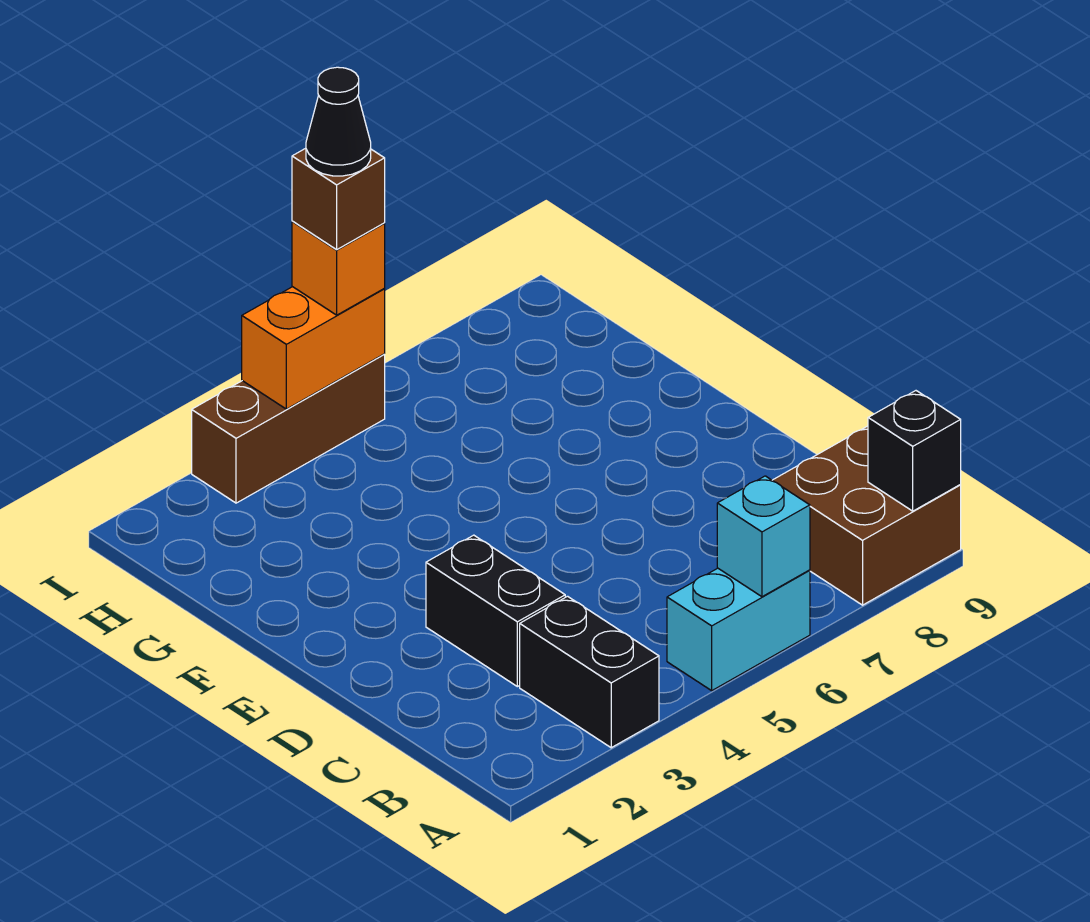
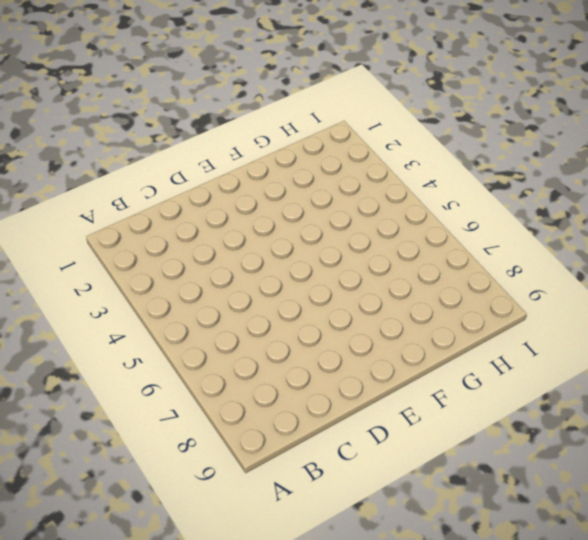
none -> black 1x2 brick [520,596,659,748]
none -> cyan 1x2 brick [667,568,810,691]

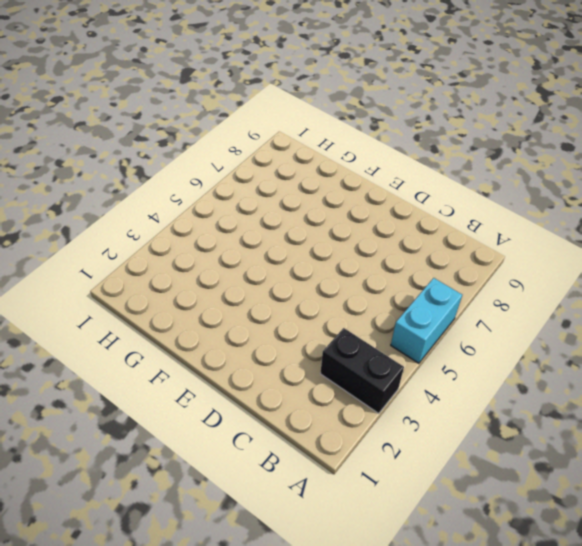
none -> brown 2x2 brick [772,426,961,605]
none -> black 1x2 brick [426,535,565,687]

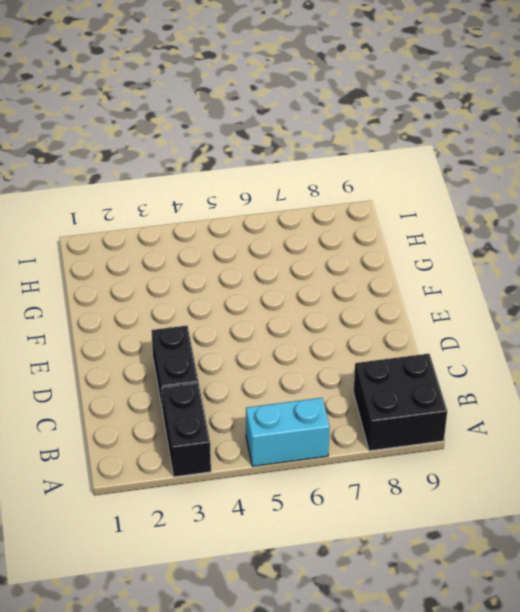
black 2x2 brick [354,354,447,451] -> brown 2x2 brick [772,426,961,605]
none -> brown 1x3 brick [192,354,385,503]
none -> cyan 1x1 brick [717,476,810,597]

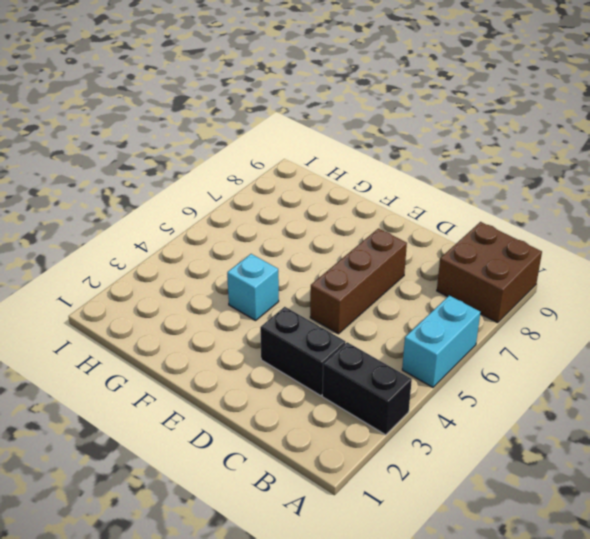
brown 1x3 brick [310,229,407,334] -> brown 1x3 brick moved to [192,354,385,503]
cyan 1x1 brick [227,254,279,320] -> cyan 1x1 brick moved to [717,476,810,597]
none -> black 1x1 brick [868,391,961,511]
none -> orange 1x2 brick [242,287,385,409]

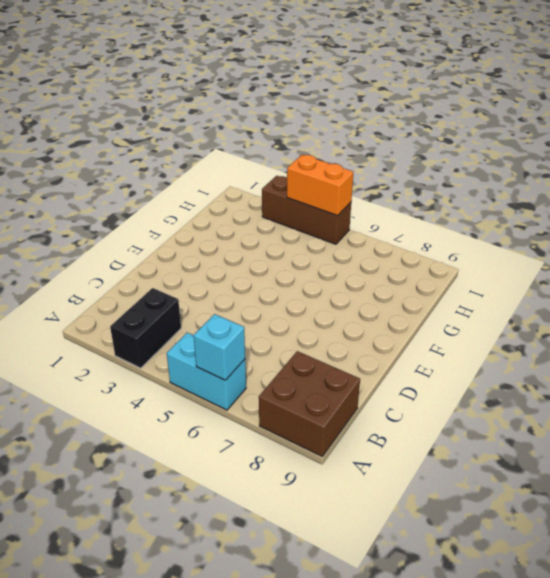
none -> black 1x2 brick [426,535,565,687]
none -> black 1x1 brick [868,391,961,511]

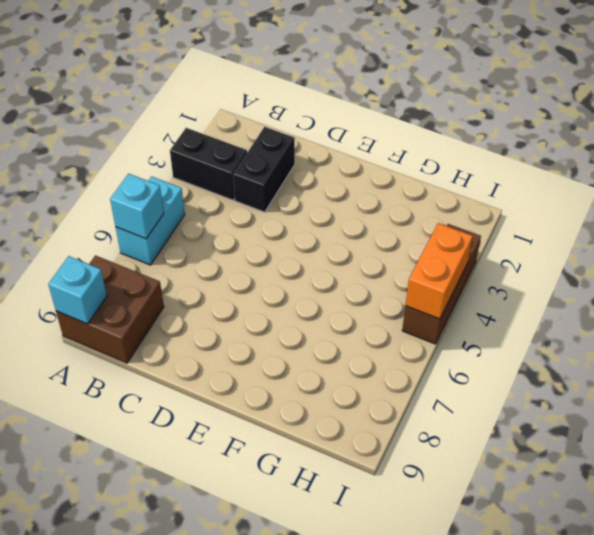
cyan 1x1 brick [48,256,107,324] -> black 1x1 brick [868,391,961,511]
black 1x2 brick [233,127,295,212] -> black 1x2 brick turned to [426,535,565,687]
none -> orange 1x1 brick [292,221,385,315]
none -> brown 1x1 brick [292,148,385,250]

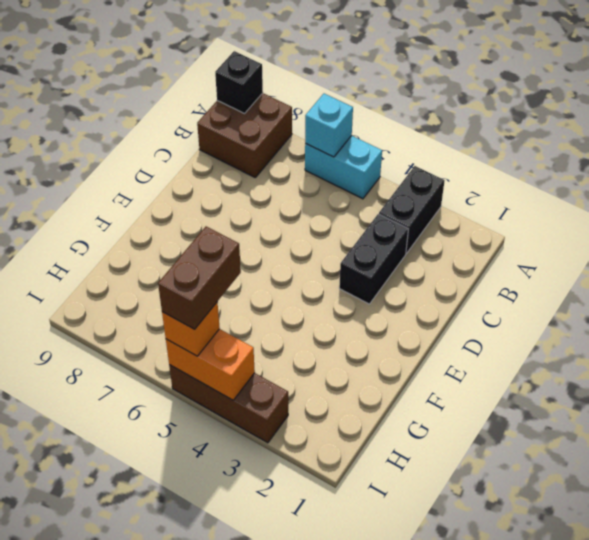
brown 1x2 brick [158,227,241,329] -> brown 1x1 brick [292,148,385,250]
none -> black 1x1 cone [306,67,371,176]

